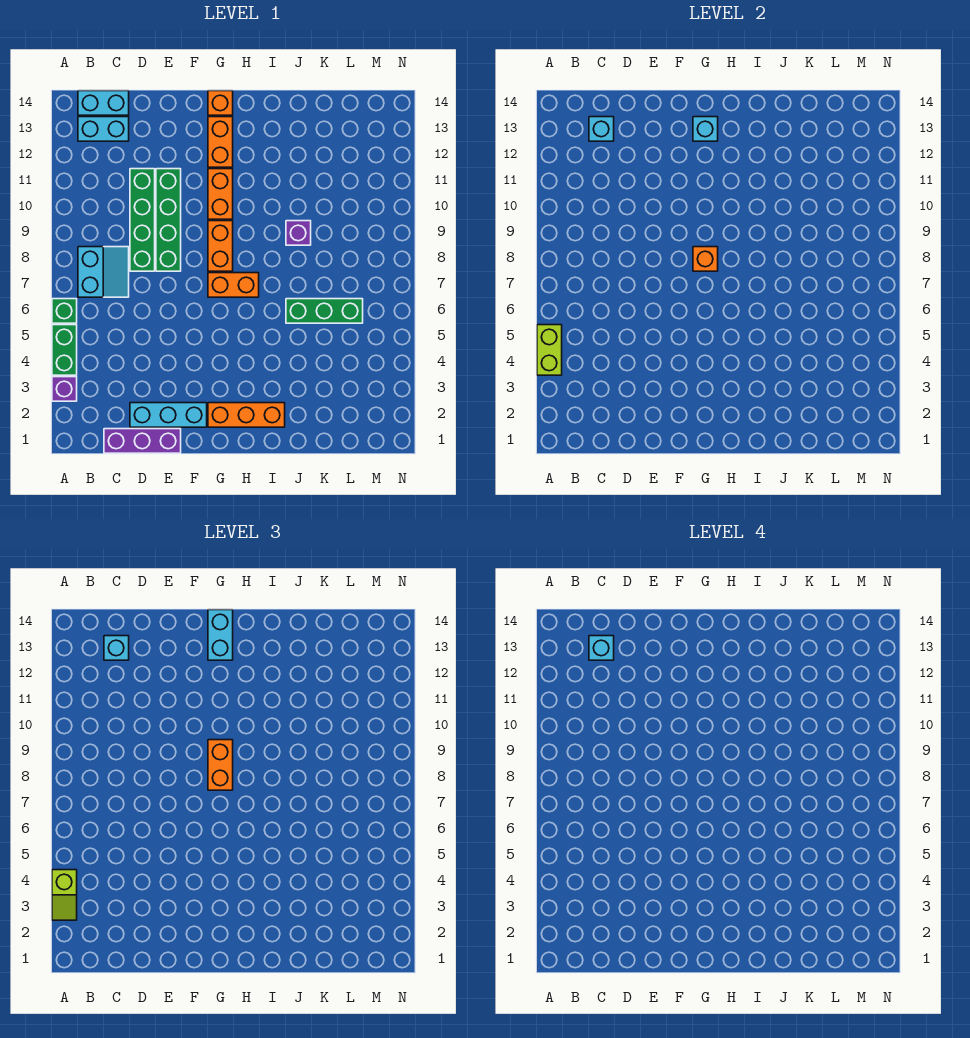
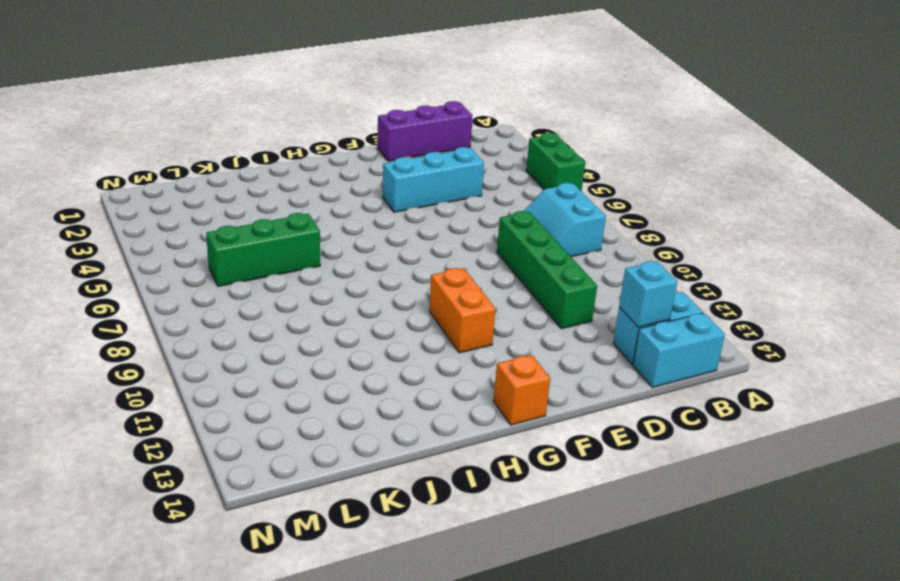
cyan 1x3 brick [382,147,484,212] -> cyan 1x3 brick moved to [130,403,207,427]
none -> purple 1x1 brick [52,377,77,401]
none -> green 1x1 brick [52,299,77,323]
none -> green 1x4 brick [156,169,181,271]

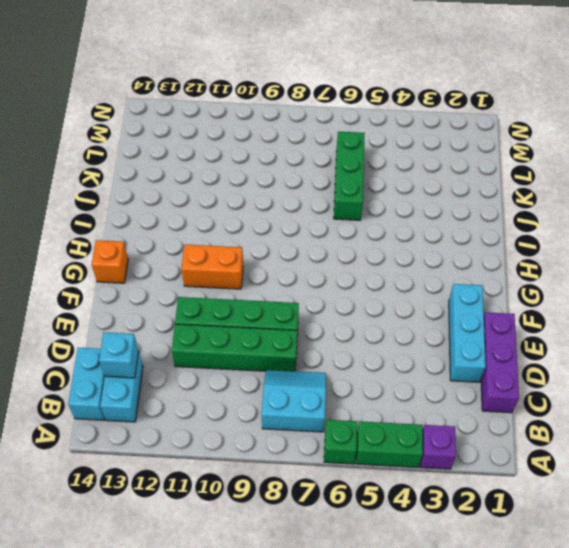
none -> orange 1x3 brick [208,403,285,427]
none -> orange 1x2 brick [208,273,259,297]
none -> orange 1x2 brick [208,221,233,271]

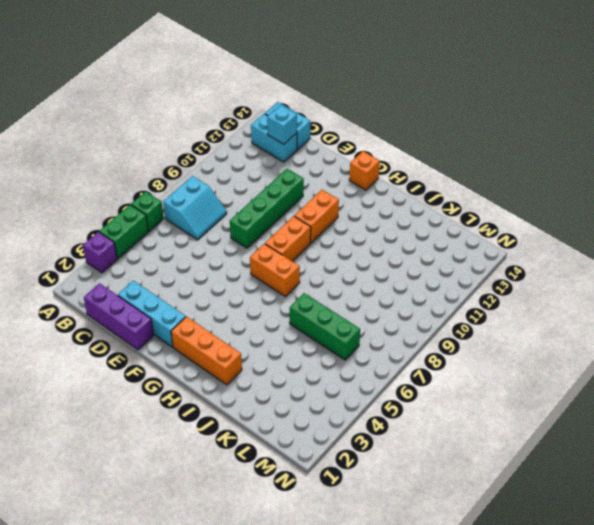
none -> green 1x4 brick [130,169,155,271]
none -> orange 1x2 brick [208,117,233,167]
none -> purple 1x1 brick [286,221,311,245]

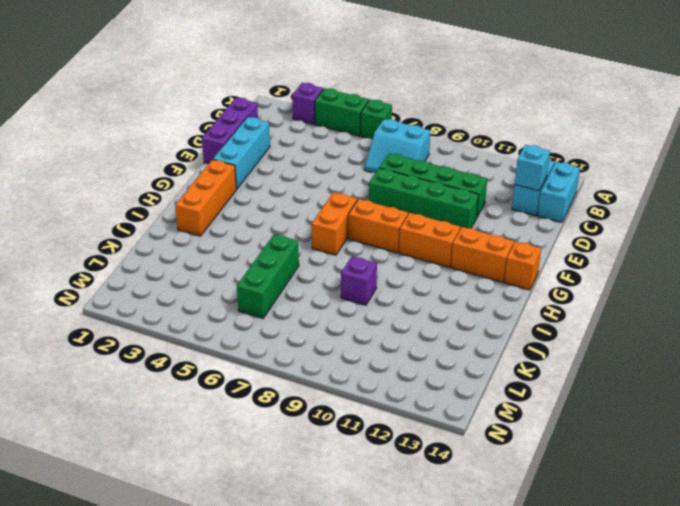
none -> lime 1x2 brick [537,325,562,375]
none -> orange 1x1 brick [693,247,718,271]
none -> cyan 1x1 brick [693,117,718,141]

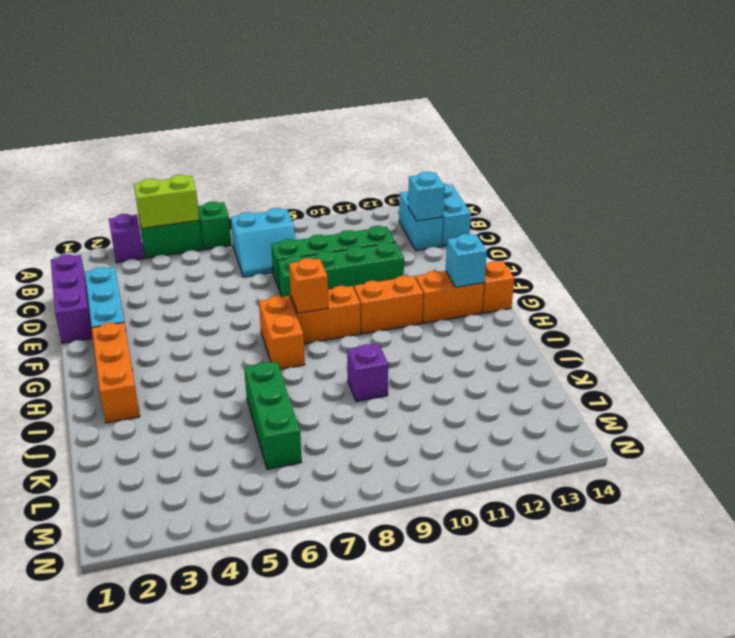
none -> lime 1x2 slope [52,870,77,920]
none -> cyan 1x1 brick [104,636,129,660]
none -> orange 1x2 brick [208,740,233,790]

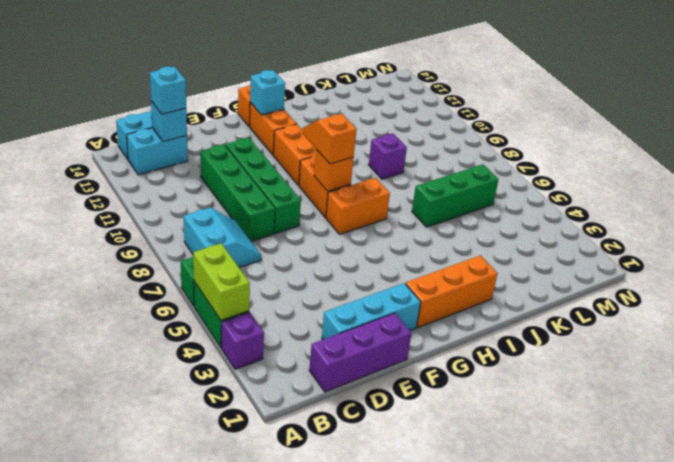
orange 1x2 slope [302,114,356,164] -> orange 1x2 brick [208,740,233,790]
none -> lime 1x2 slope [52,870,77,920]
none -> cyan 1x2 brick [208,610,233,660]
none -> cyan 1x1 brick [589,636,614,660]

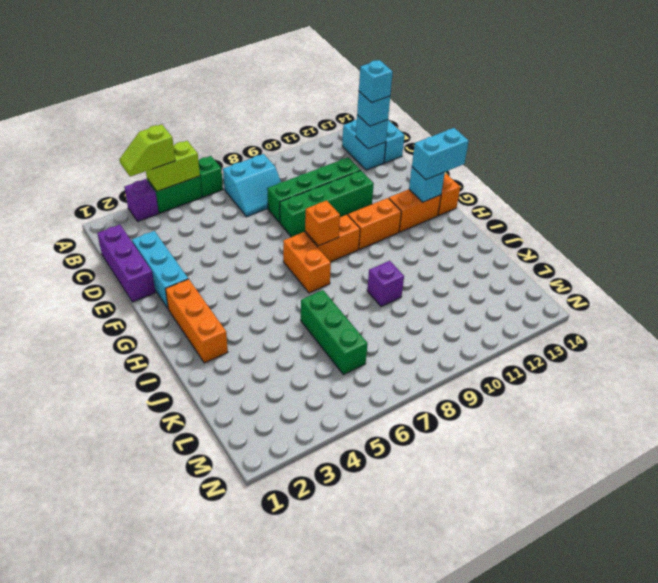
none -> orange 1x2 brick [208,740,233,790]

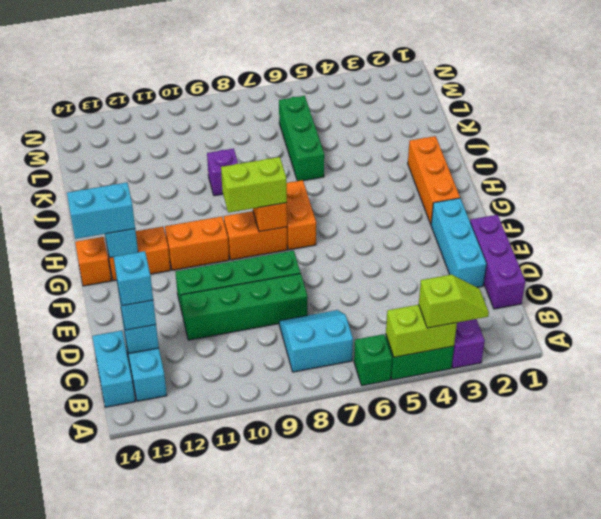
lime 1x2 brick [221,157,287,213] -> orange 1x2 brick [208,740,233,790]

